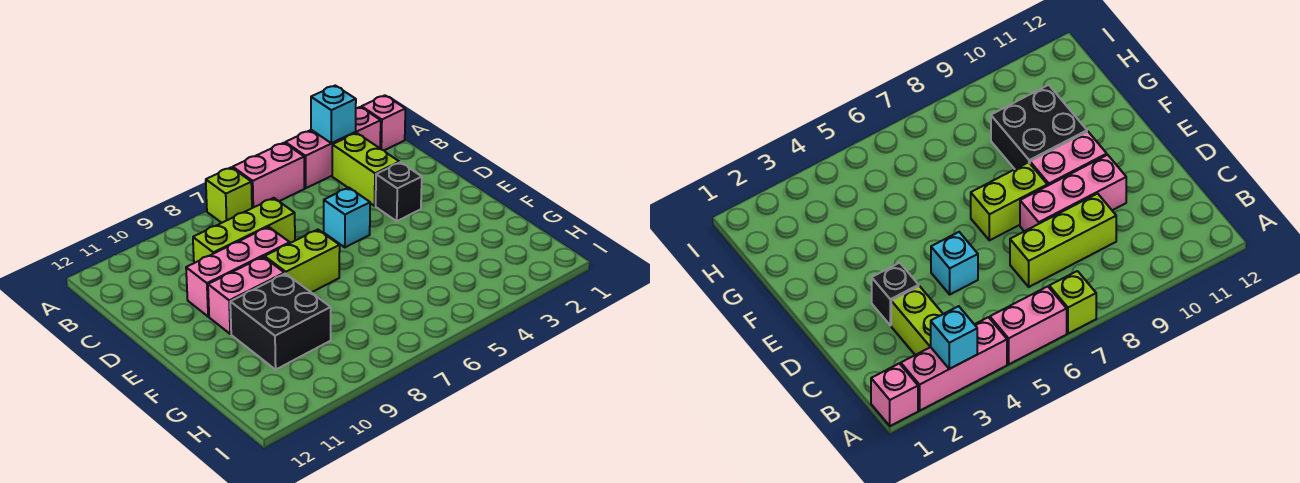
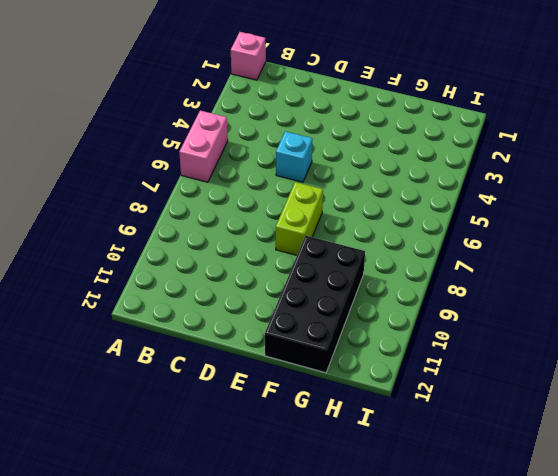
black 2x4 brick [265,236,365,373] -> black 2x2 brick [230,274,331,370]
none -> pink 1x3 brick [285,107,381,188]
none -> lime 1x1 brick [206,167,252,223]
none -> lime 1x2 brick [332,133,399,206]

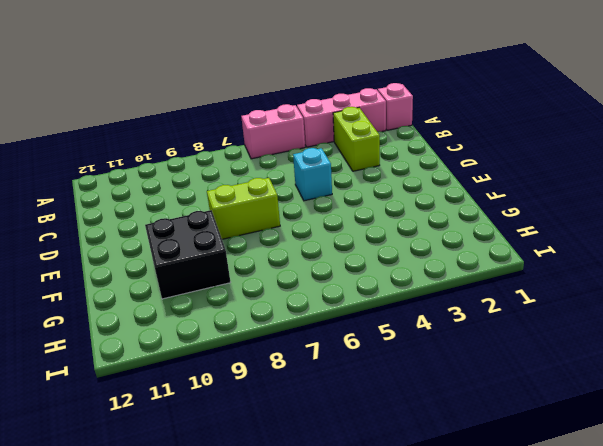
none -> lime 1x1 brick [206,167,252,223]
none -> lime 1x3 brick [193,198,295,263]
none -> black 1x1 brick [376,162,422,221]

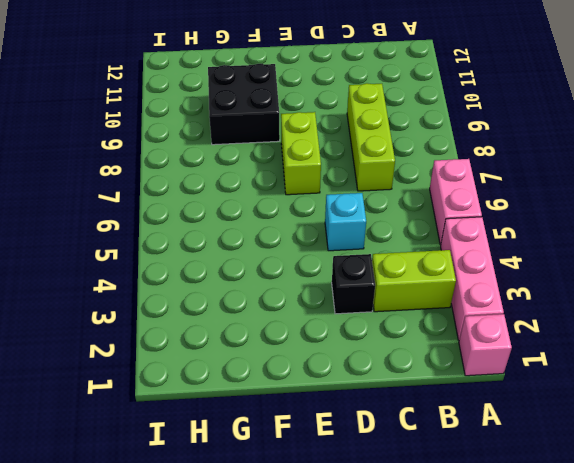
none -> lime 1x1 brick [206,167,252,223]
none -> pink 1x3 brick [186,227,290,317]
none -> pink 1x2 brick [208,257,285,334]

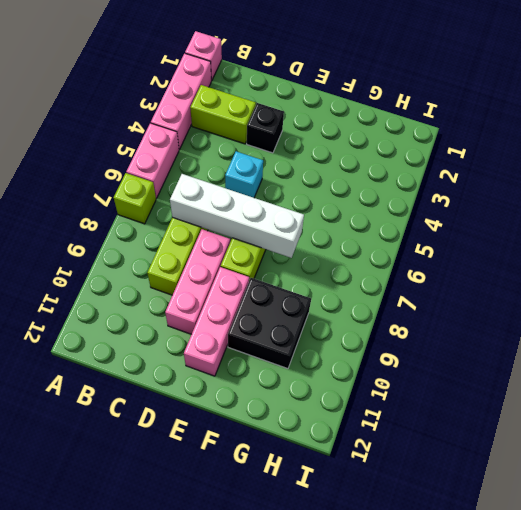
white 1x4 brick [170,174,304,258] -> none
pink 1x3 brick [184,267,249,376] -> pink 1x2 brick [208,257,285,334]
none -> cyan 1x1 brick [311,86,356,143]

